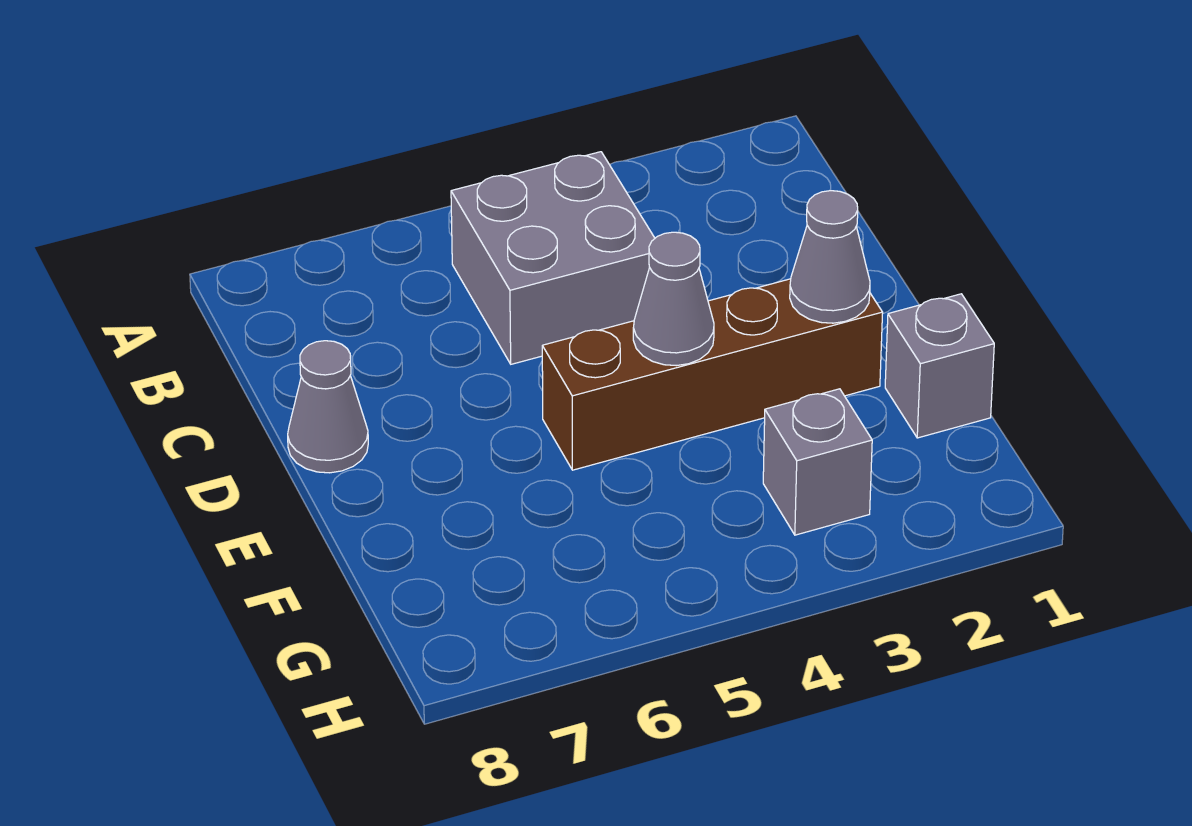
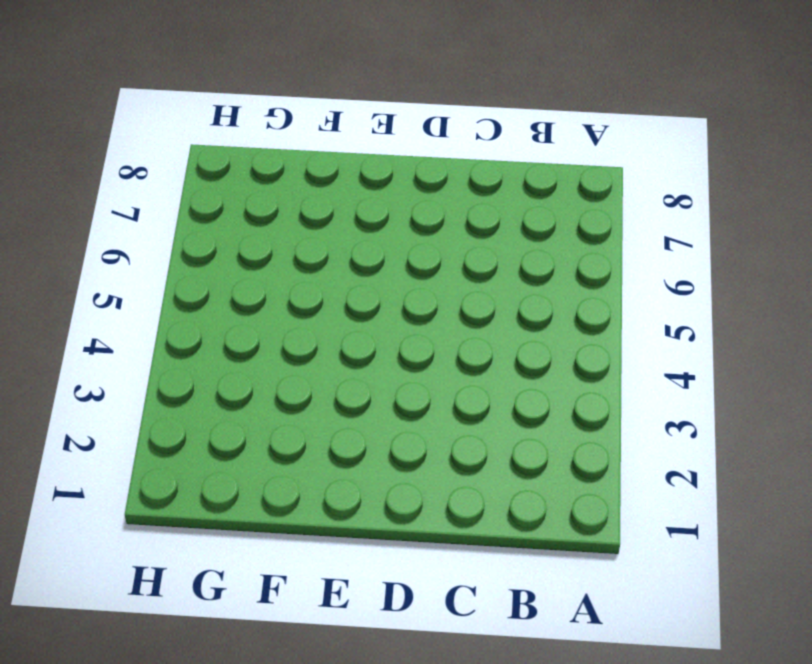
none -> grey 2x2 brick [451,152,655,364]
none -> grey 1x1 cone [288,341,368,473]

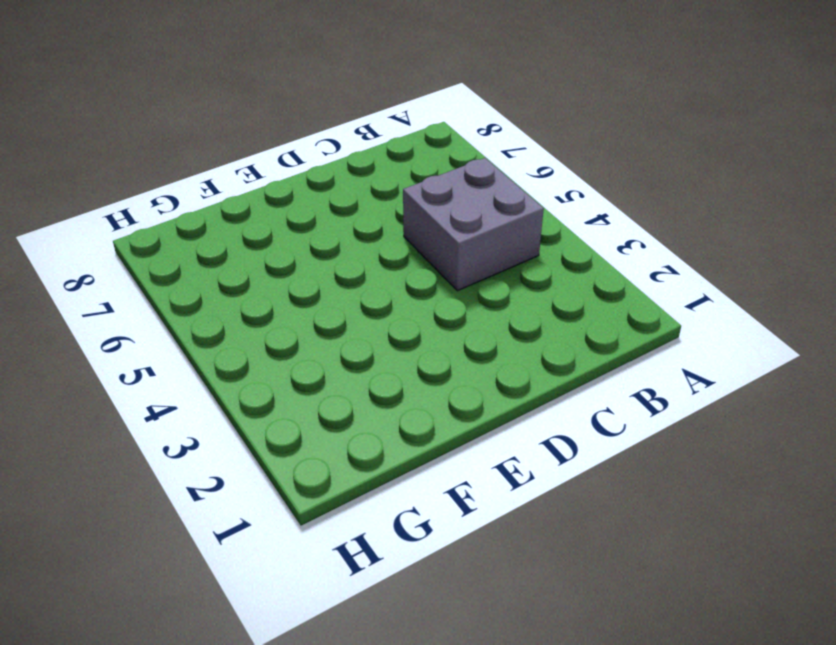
none -> grey 1x1 cone [288,341,368,473]
none -> brown 1x4 brick [542,279,883,470]

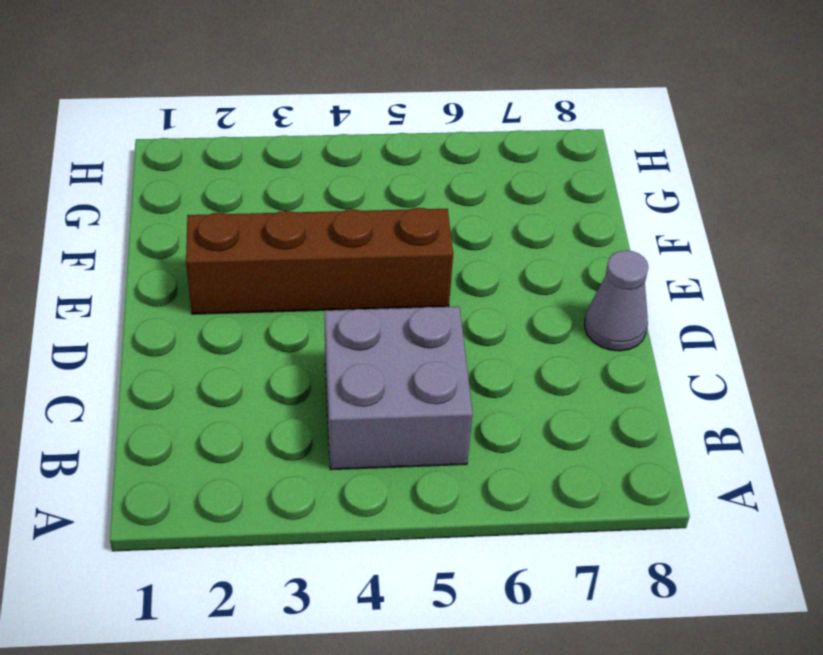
none -> grey 1x1 brick [885,294,994,438]
none -> grey 1x1 brick [763,389,872,535]

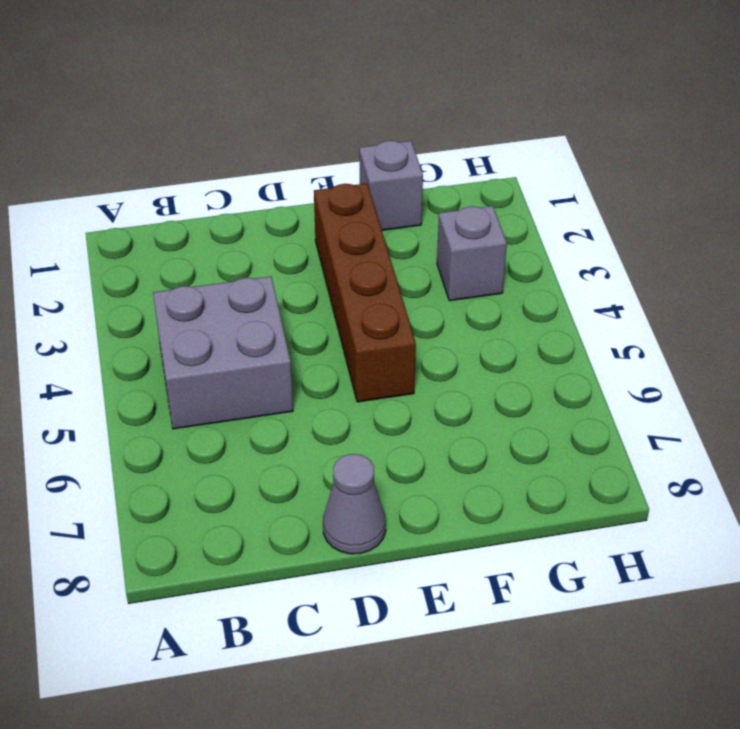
none -> grey 1x1 cone [790,191,870,323]
none -> grey 1x1 cone [633,232,714,366]

